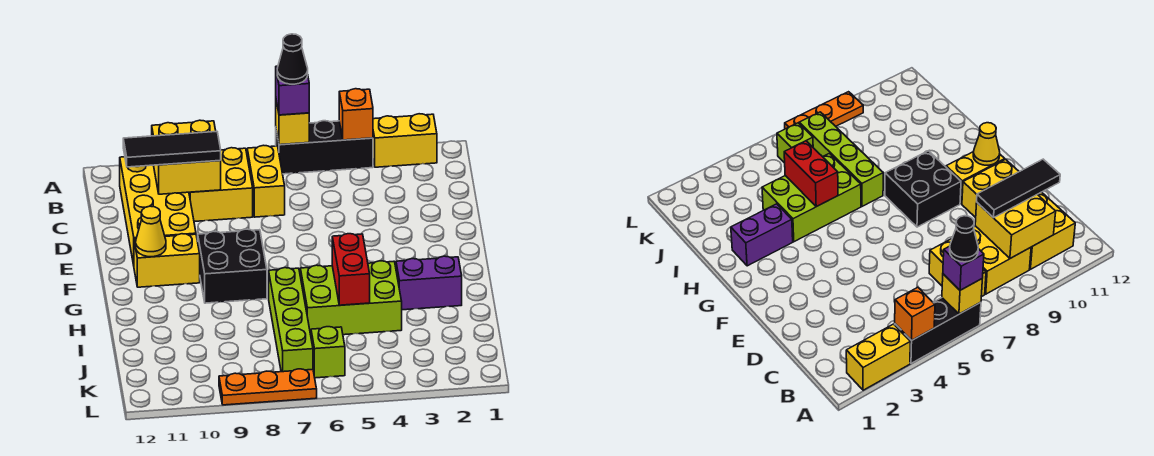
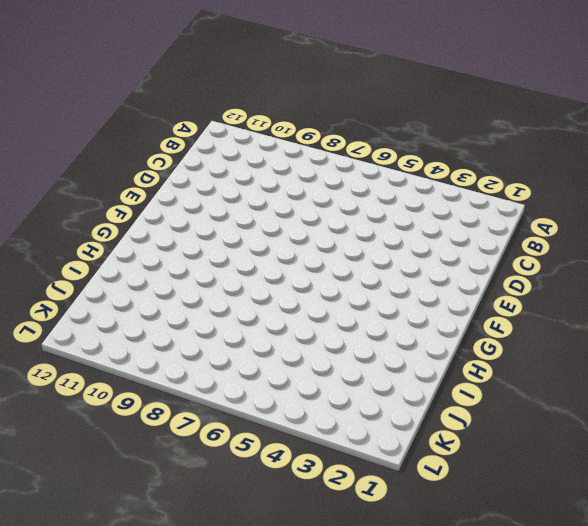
none -> yellow 1x2 brick [373,114,437,167]
none -> black 1x3 brick [276,121,373,174]
none -> yellow 1x2 brick [247,145,285,217]

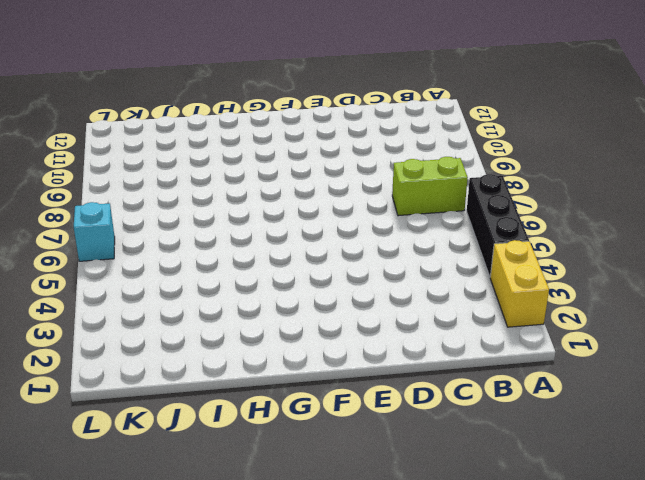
lime 1x2 brick [392,157,468,216] -> yellow 1x2 brick [247,145,285,217]
cyan 1x1 brick [74,202,115,261] -> none
none -> yellow 2x2 brick [189,148,253,222]
none -> yellow 2x4 brick [120,157,196,265]
none -> black 2x2 brick [198,229,267,303]

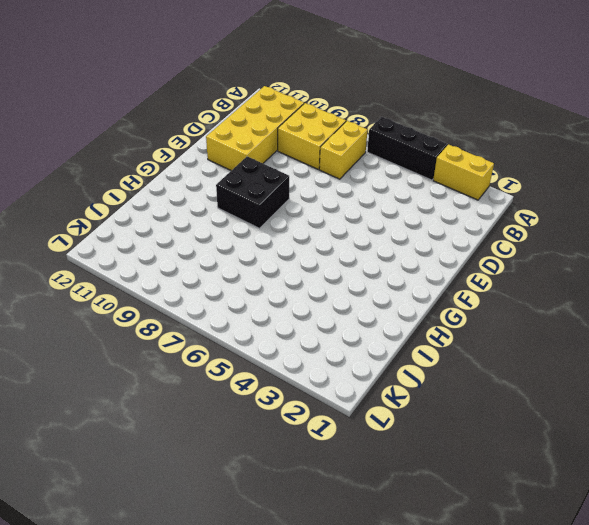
none -> yellow 1x2 brick [134,234,200,287]
none -> purple 1x2 brick [396,256,462,310]
none -> lime 2x3 brick [300,261,402,335]

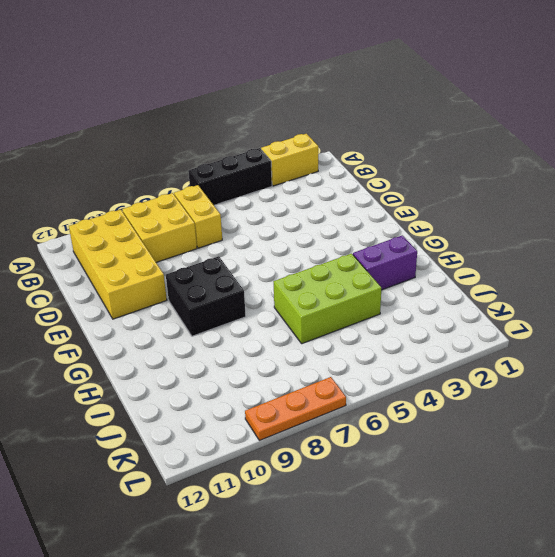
none -> yellow 1x2 brick [134,234,200,287]
none -> lime 1x4 brick [269,268,313,372]
none -> lime 1x1 brick [311,327,345,378]

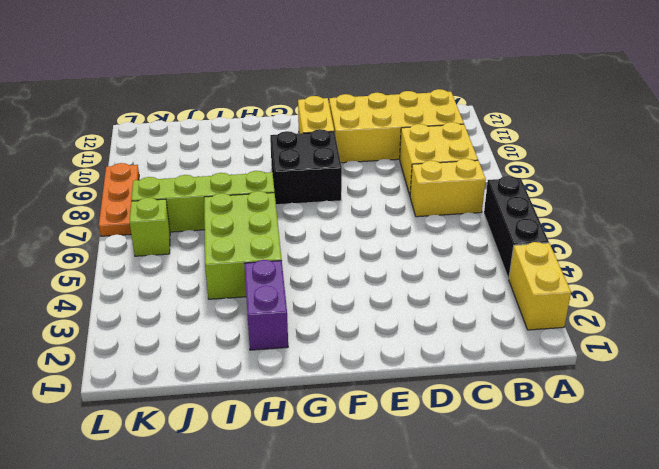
none -> orange 1x1 brick [339,89,373,140]
none -> yellow 1x1 brick [276,101,309,145]
none -> yellow 2x2 brick [152,120,221,194]

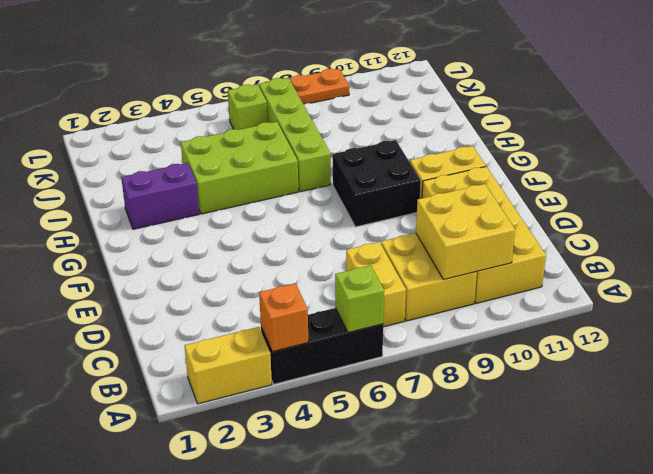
lime 1x1 brick [335,265,384,333] -> yellow 1x1 brick [276,101,309,145]
none -> yellow 1x1 cone [136,206,166,257]
none -> red 1x2 brick [332,234,370,305]
none -> purple 1x1 brick [276,66,309,115]

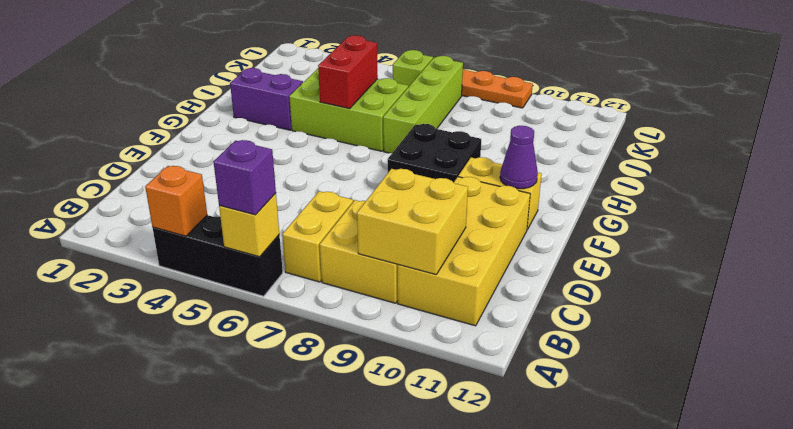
purple 1x1 cone [500,126,538,189] -> yellow 1x1 cone [136,206,166,257]
none -> yellow 1x2 brick [373,114,437,167]
none -> black 1x3 tile [123,132,221,167]
none -> black 1x1 cone [277,34,308,84]

